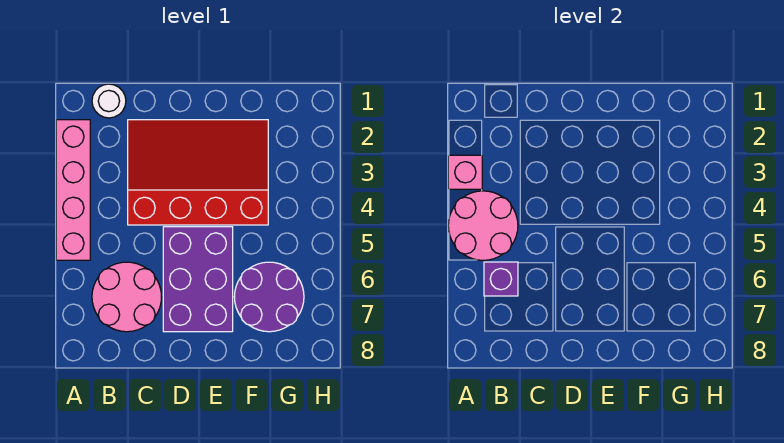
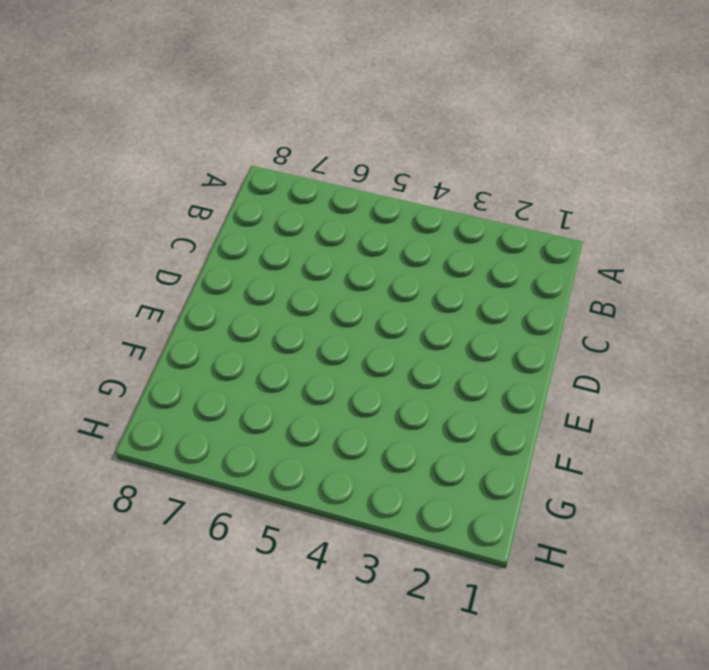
none -> pink 1x4 brick [56,120,90,260]
none -> white 1x1 round brick [92,84,126,118]

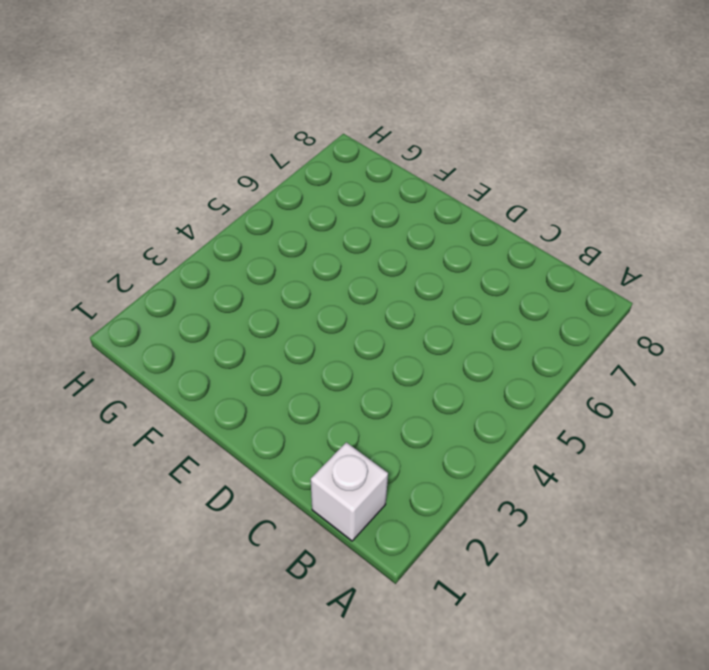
white 1x1 brick [311,442,388,541] -> white 1x1 round brick [92,84,126,118]
none -> pink 1x4 brick [56,120,90,260]
none -> pink 2x2 round brick [92,262,161,332]

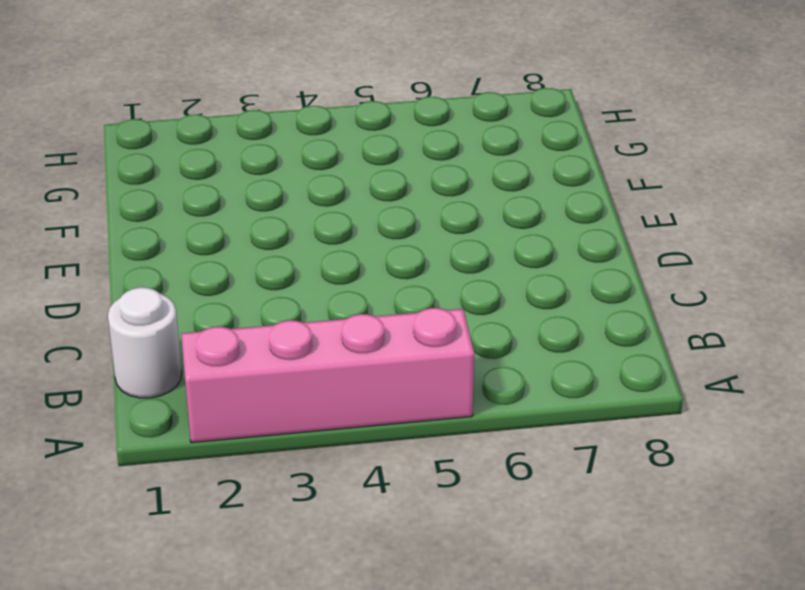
none -> pink 2x2 round brick [92,262,161,332]
none -> red 3x4 slope [128,120,268,225]

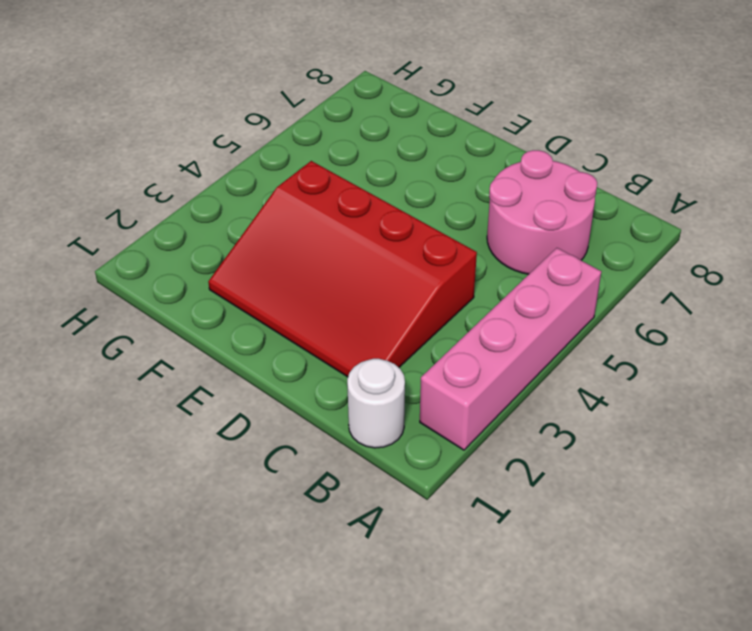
none -> purple 2x3 brick [163,227,233,332]
none -> purple 2x2 round brick [234,262,304,332]

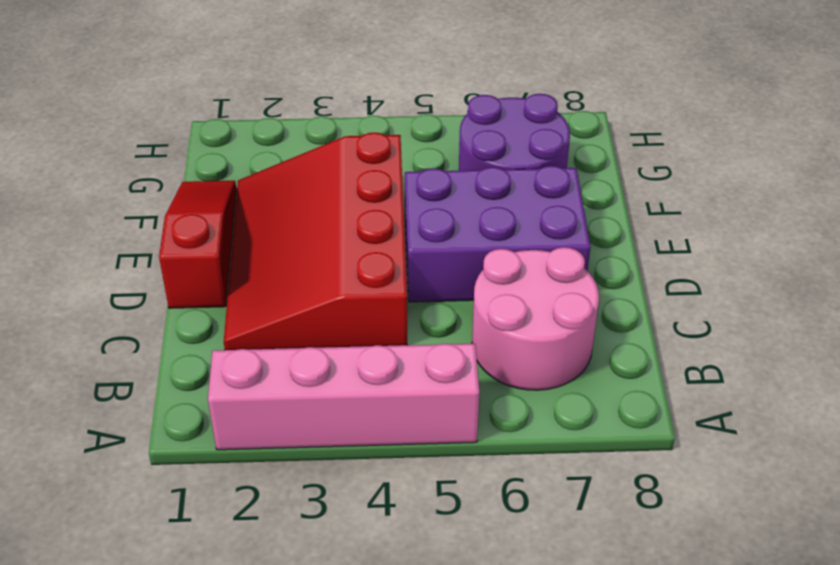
red 1x3 slope [159,181,236,308] -> none
none -> white 1x1 round brick [92,84,126,118]
none -> pink 1x1 brick [448,155,482,189]

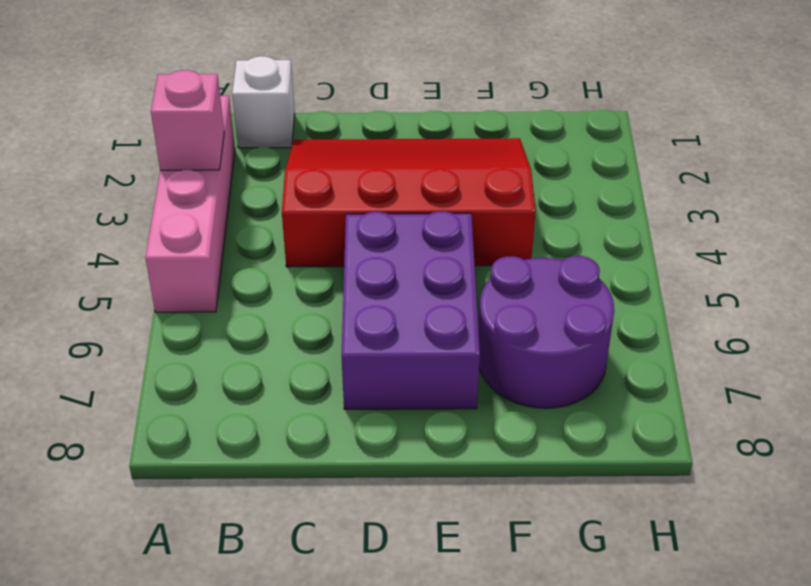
white 1x1 brick [232,56,295,148] -> white 1x1 round brick [92,84,126,118]
none -> pink 2x2 round brick [92,262,161,332]
none -> pink 2x2 round brick [448,191,518,260]

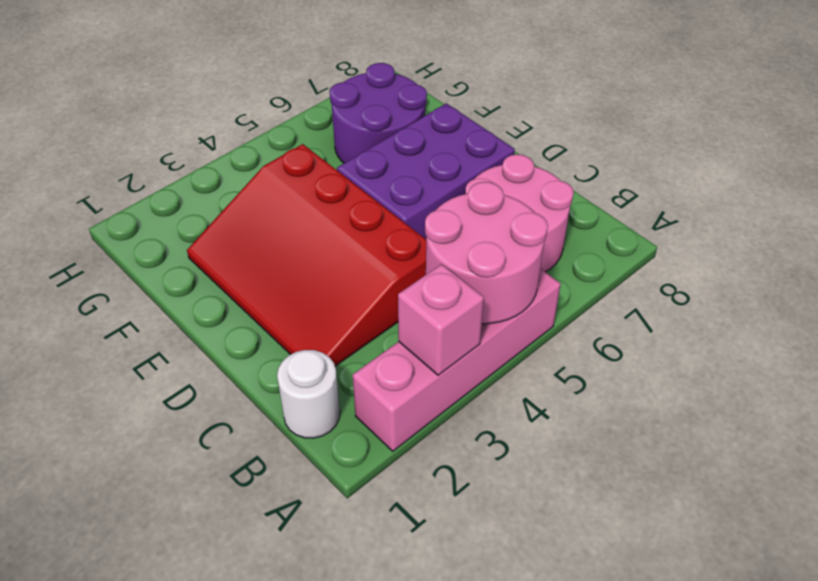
none -> purple 1x1 brick [484,262,518,296]

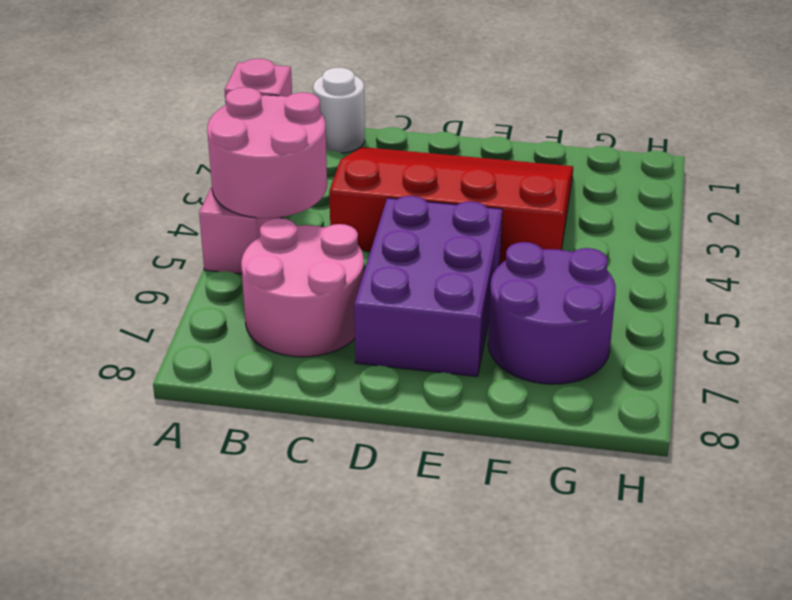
none -> purple 1x1 brick [484,262,518,296]

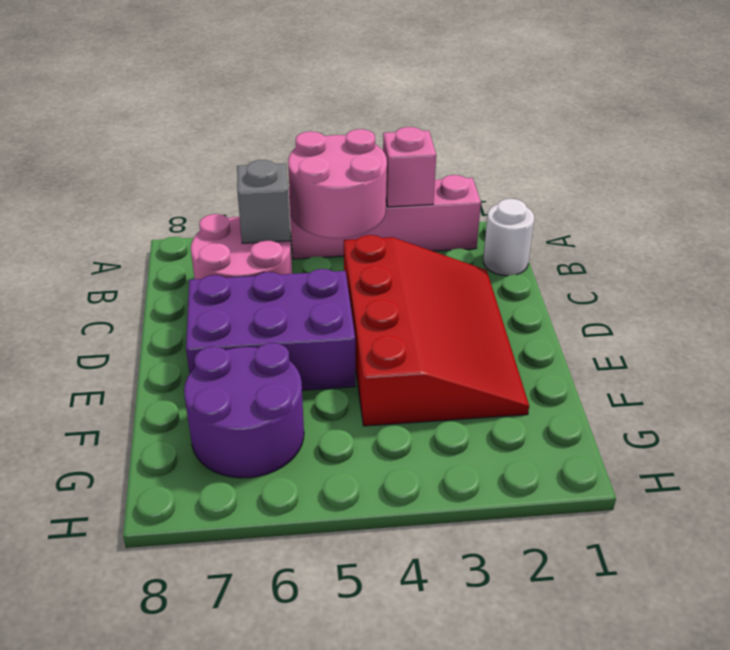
grey 1x1 brick [237,160,290,243] -> purple 1x1 brick [484,262,518,296]

